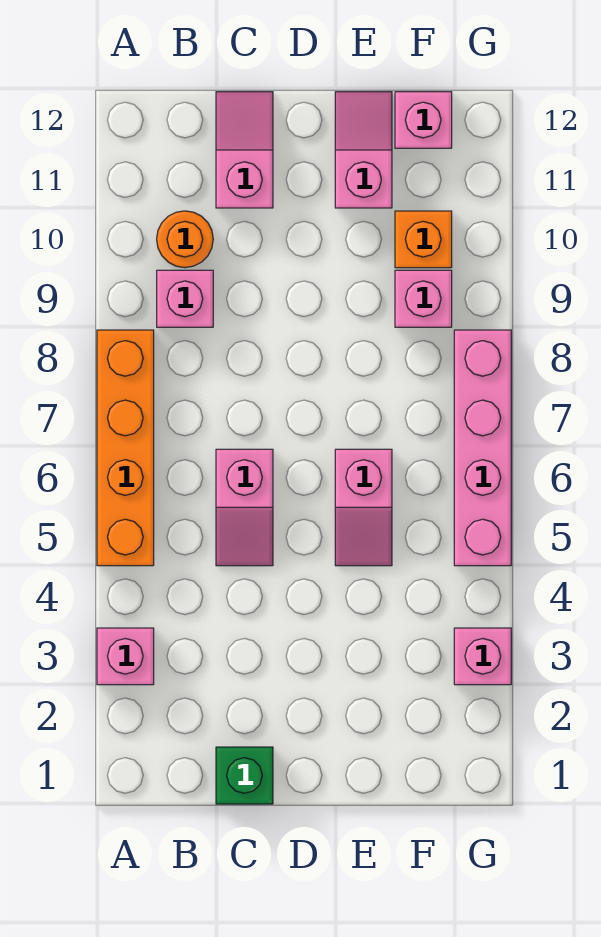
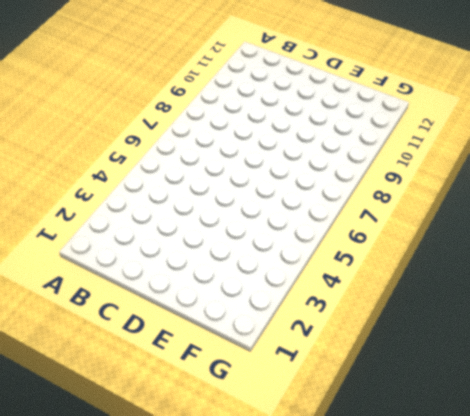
none -> pink 1x1 brick [97,628,154,685]
none -> orange 1x4 brick [97,330,154,566]
none -> pink 1x1 brick [157,270,213,327]

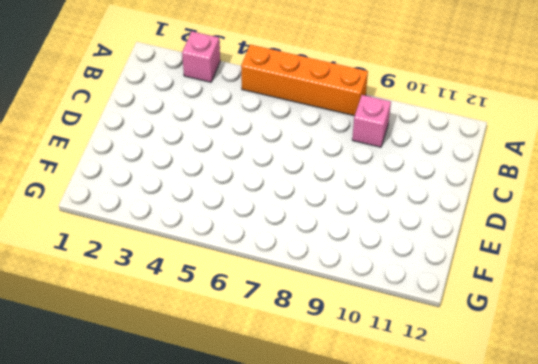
none -> orange 1x1 round brick [157,211,213,268]
none -> green 1x1 brick [216,747,273,804]
none -> pink 1x2 slope [216,449,273,566]

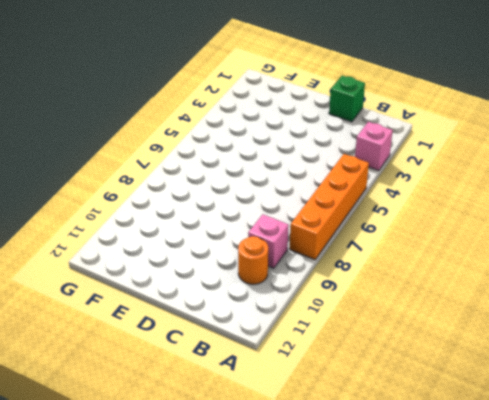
none -> pink 1x2 slope [216,449,273,566]
none -> pink 1x2 slope [216,92,273,208]
none -> pink 1x2 slope [335,449,392,566]

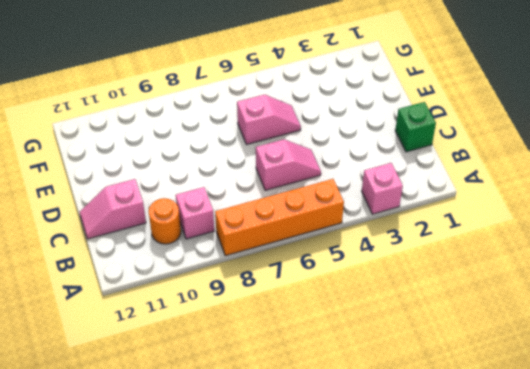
none -> pink 1x2 slope [335,92,392,208]
none -> pink 1x1 brick [395,270,452,327]
none -> orange 1x1 brick [395,211,452,268]

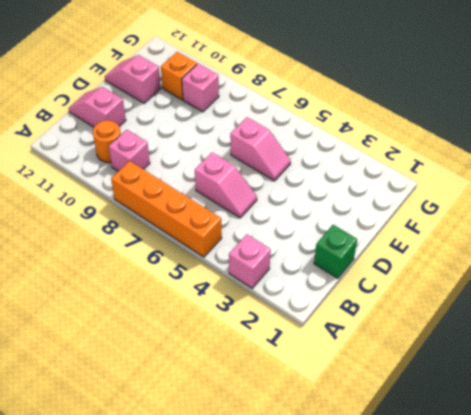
none -> pink 1x1 brick [395,92,452,148]
none -> pink 1x1 brick [454,628,511,685]
none -> pink 1x4 brick [454,330,511,566]

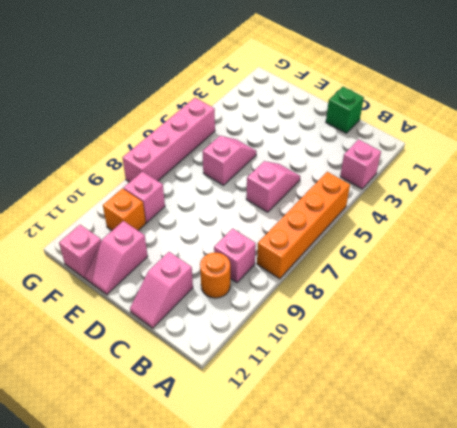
none -> pink 1x1 brick [454,628,511,685]

